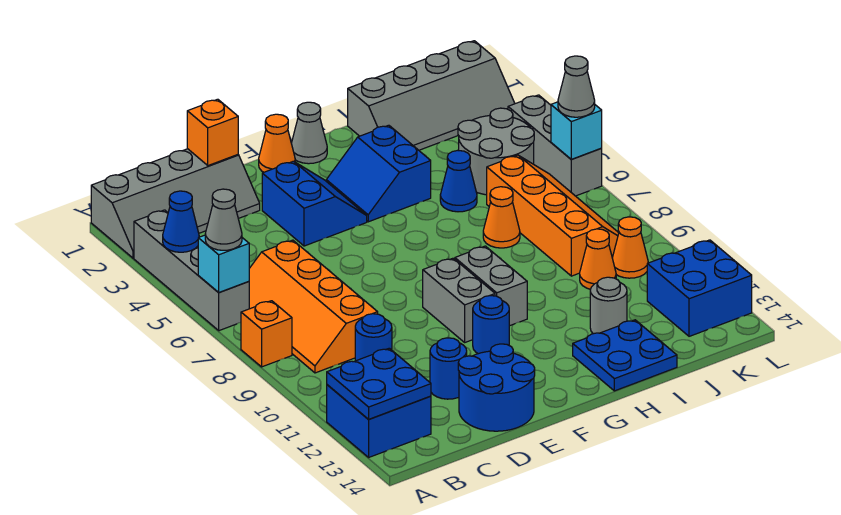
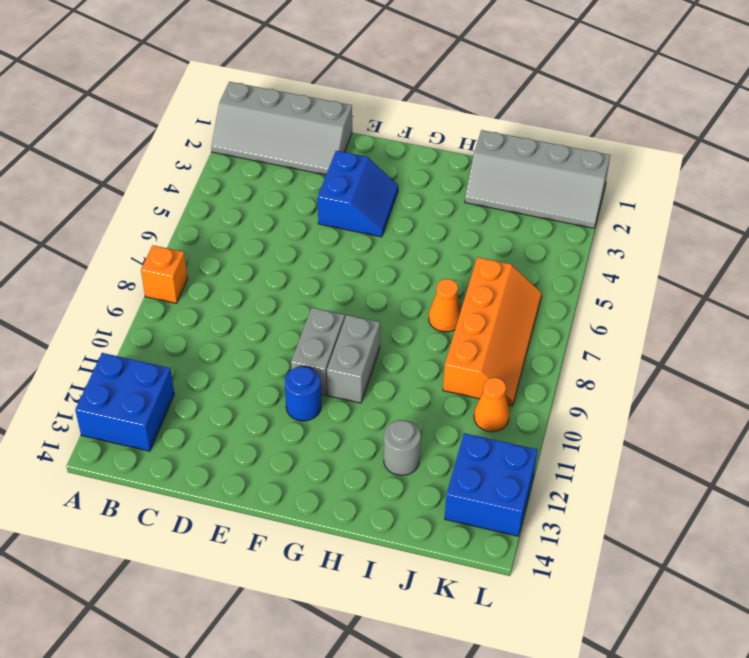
none -> grey 1x4 brick [134,210,249,331]
none -> orange 2x4 slope [249,240,378,373]
none -> blue 1x1 round brick [355,314,392,361]
none -> blue 1x1 round brick [430,338,467,399]

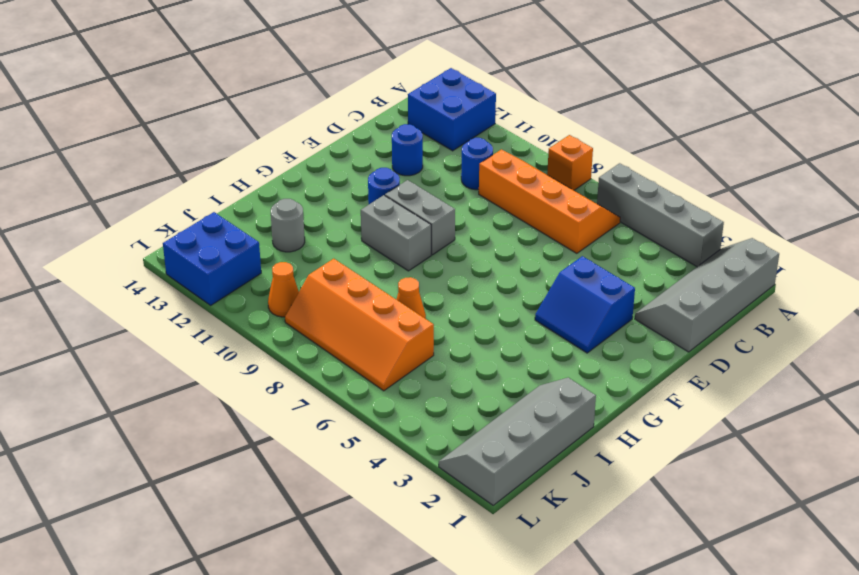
none -> blue 2x2 round brick [458,344,535,431]
none -> orange 1x1 cone [259,114,295,172]
none -> grey 1x1 cone [291,102,327,164]
none -> blue 2x2 slope [326,125,431,222]

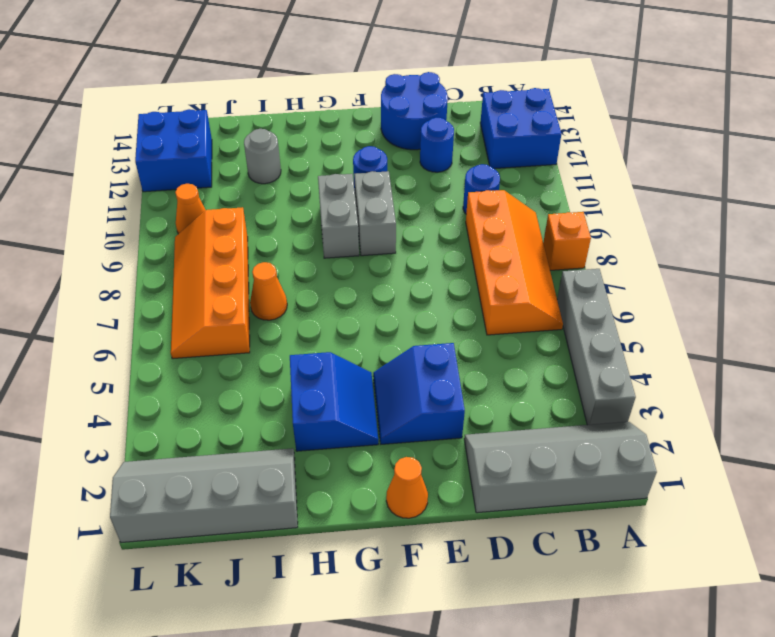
none -> grey 1x1 cone [291,102,327,164]
none -> blue 2x2 plate [573,320,677,391]
none -> blue 1x1 cone [440,150,477,212]
none -> grey 2x2 round brick [458,108,534,195]

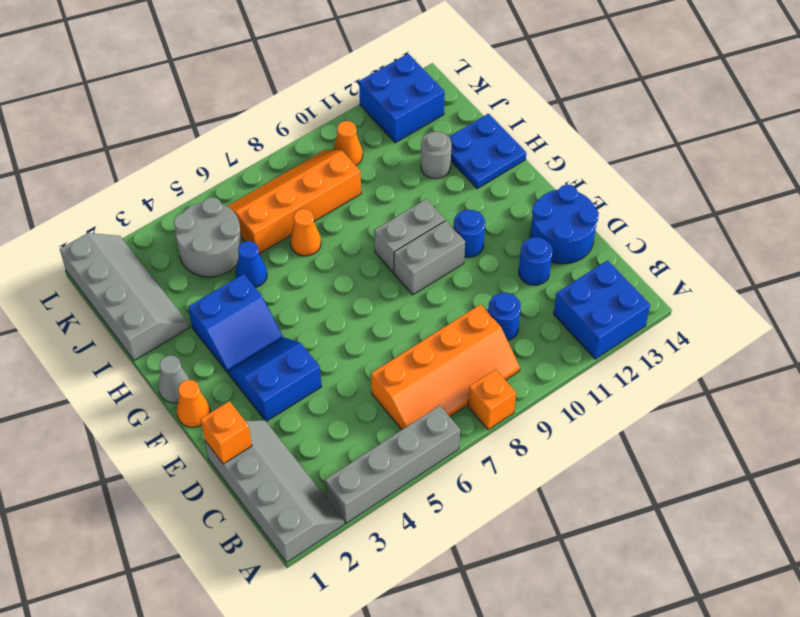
none -> orange 1x1 cone [580,229,616,289]
none -> grey 1x3 brick [508,95,602,196]
none -> blue 1x1 cone [163,191,199,252]
none -> cyan 1x1 brick [198,235,249,293]

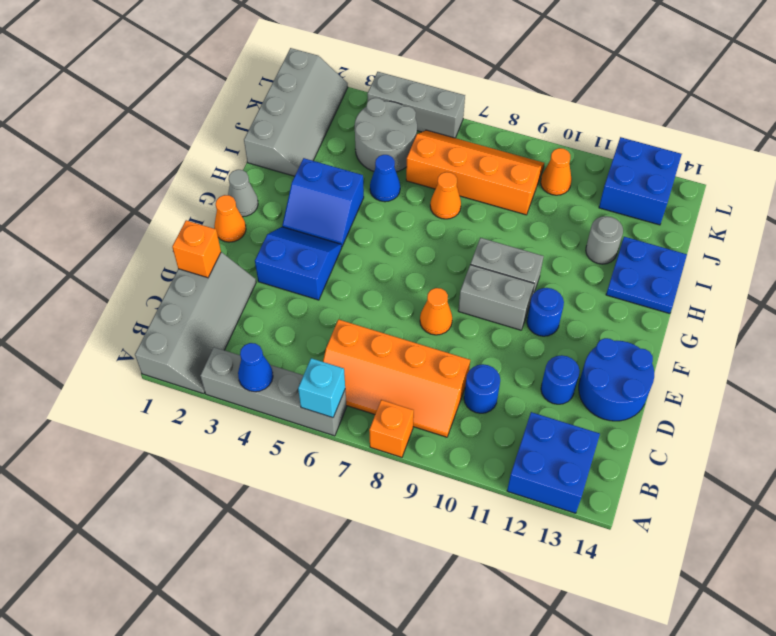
orange 1x1 cone [420,288,452,335] -> orange 1x1 cone moved to [580,229,616,289]
none -> blue 2x2 plate [327,348,431,419]
none -> cyan 1x1 brick [551,102,602,159]
none -> grey 1x1 cone [205,189,242,250]
none -> grey 1x1 cone [558,56,595,117]

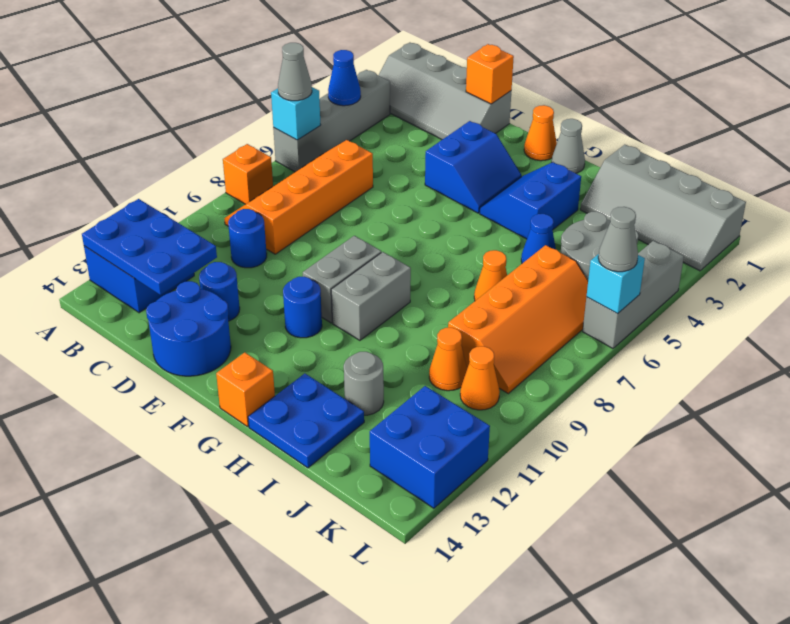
blue 2x3 plate [82,199,217,295] -> blue 2x2 plate [327,348,431,419]
orange 1x1 brick [216,352,275,427] -> none

